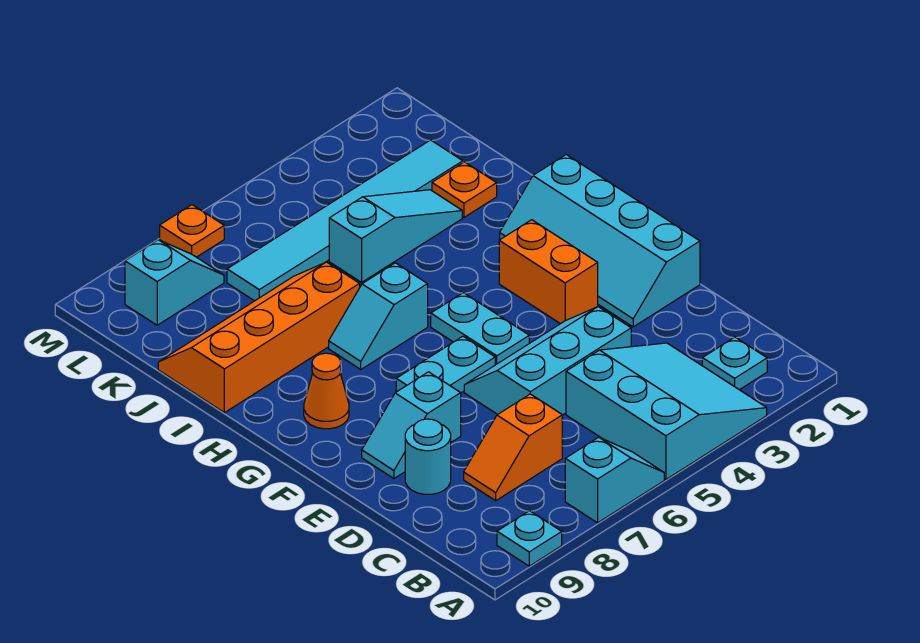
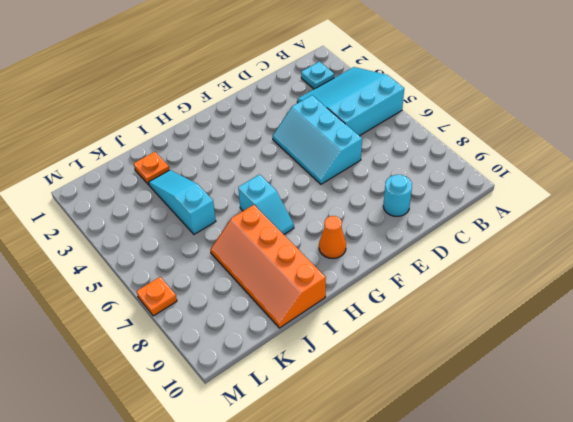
none -> cyan 1x2 slope [565,437,664,523]
none -> cyan 1x1 plate [497,511,562,566]
none -> orange 1x2 slope [464,394,562,501]

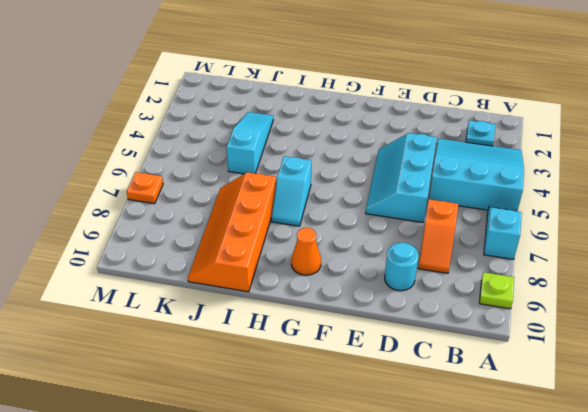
lime 1x1 plate [479,272,514,309] -> cyan 1x1 plate [497,511,562,566]
none -> cyan 2x4 slope [500,155,700,327]
none -> cyan 1x2 slope [362,372,461,479]
none -> orange 1x2 brick [499,220,598,324]

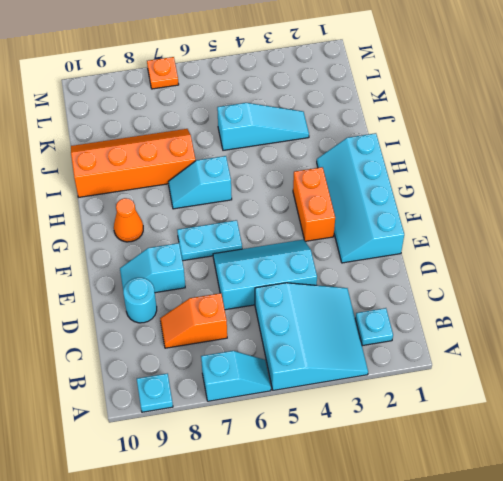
none -> cyan 1x2 plate [431,293,529,365]
none -> orange 1x1 plate [432,162,497,217]
none -> cyan 1x6 tile [227,140,463,301]

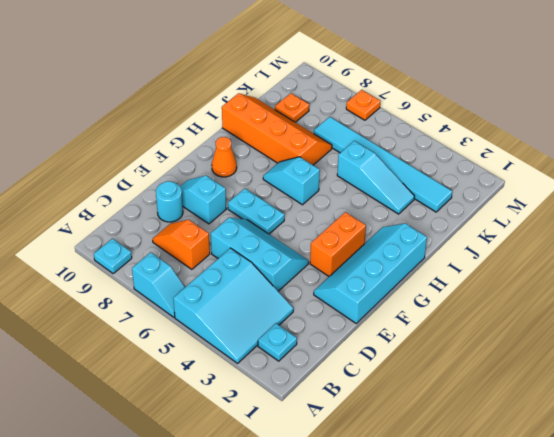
orange 1x1 plate [275,93,309,122] -> orange 1x1 plate moved to [432,162,497,217]
none -> cyan 1x2 plate [431,293,529,365]
none -> cyan 1x2 slope [125,240,224,325]

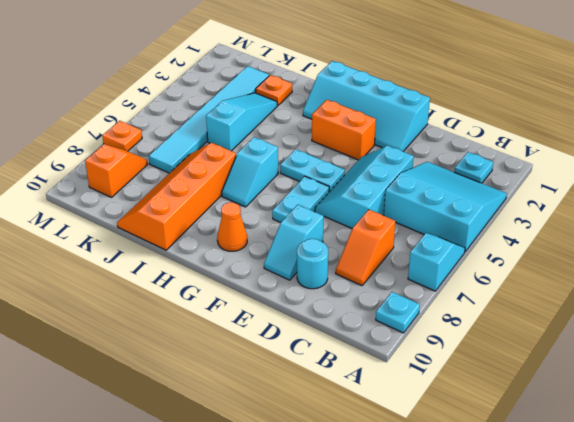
orange 1x2 slope [85,144,148,197] -> cyan 1x2 slope [125,240,224,325]

